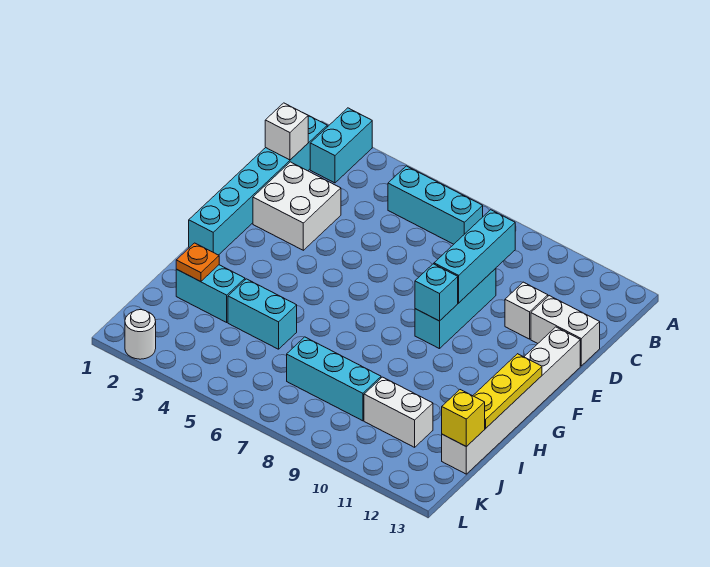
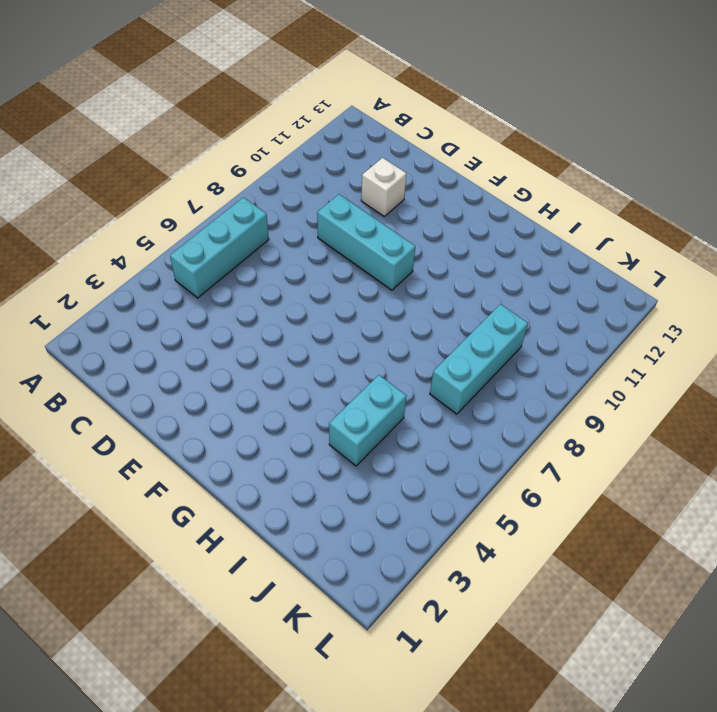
none -> cyan 1x2 brick [310,108,372,183]
none -> cyan 1x6 brick [189,116,327,255]
none -> white 2x2 brick [253,162,341,250]

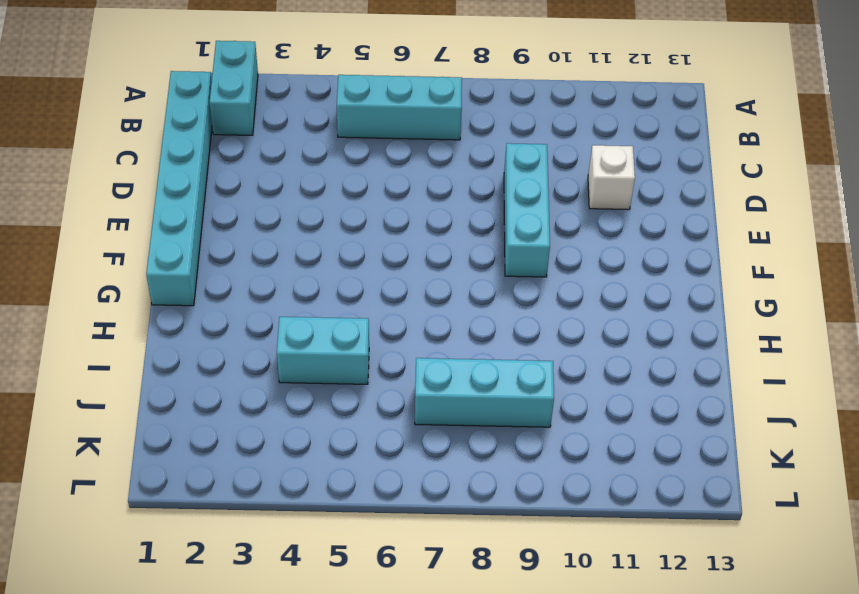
none -> white 2x2 brick [253,162,341,250]
none -> white 1x2 brick [531,296,600,366]
none -> white 1x6 brick [442,327,580,474]

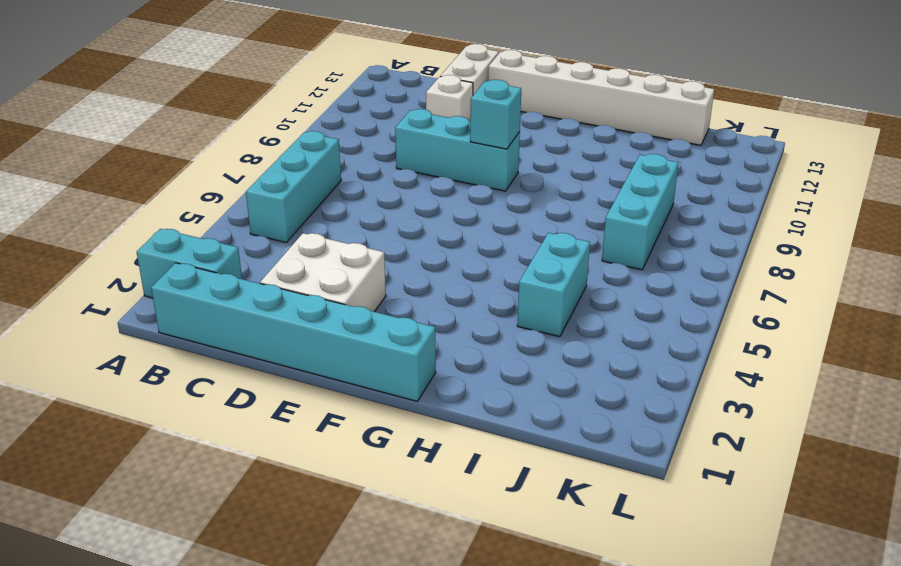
none -> cyan 1x2 brick [176,265,245,322]
none -> white 1x2 brick [364,377,433,447]
none -> white 1x1 round brick [125,310,156,359]

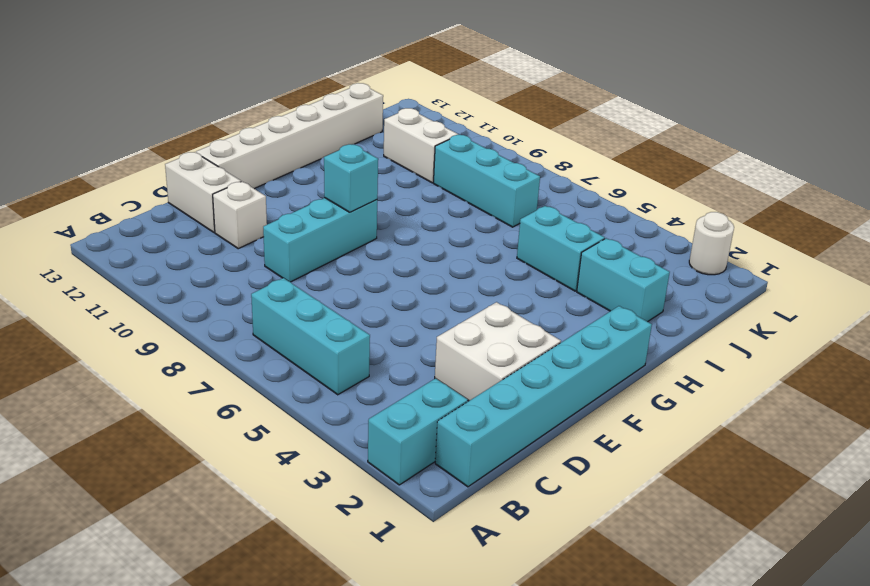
none -> white 1x1 brick [265,103,308,160]
none -> cyan 1x3 brick [434,210,515,303]
none -> yellow 1x3 plate [473,354,542,428]

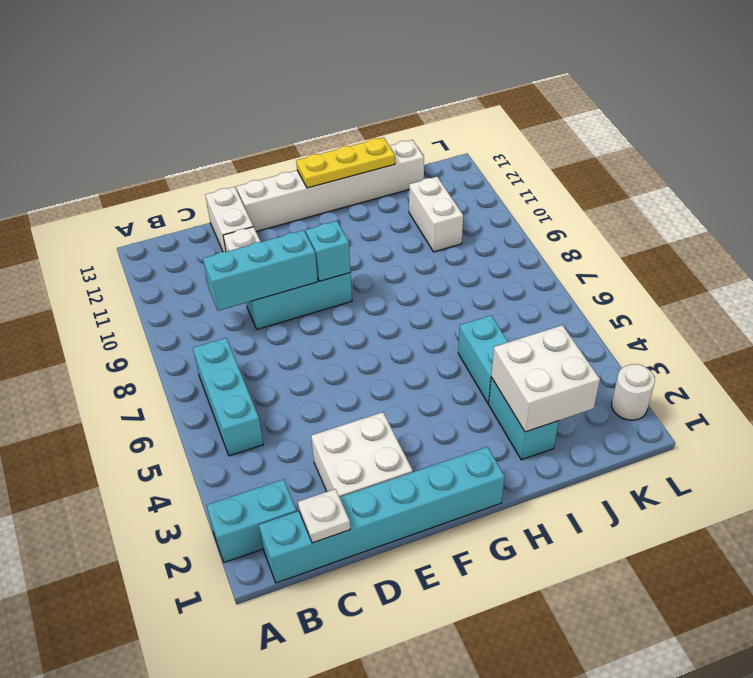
white 1x1 plate [298,489,350,543] -> white 1x1 brick [265,103,308,160]
white 2x2 brick [491,325,600,432] -> orange 1x1 plate [176,243,219,282]
none -> cyan 1x3 brick [287,337,381,421]
none -> yellow 1x1 brick [442,390,485,447]

